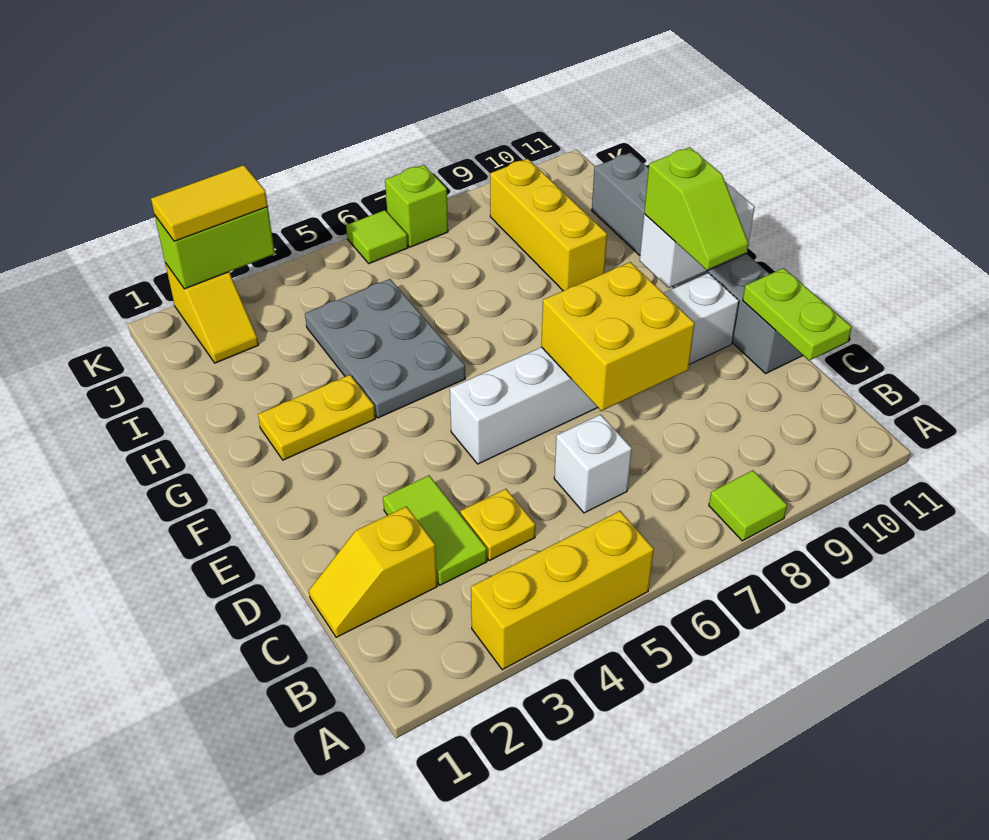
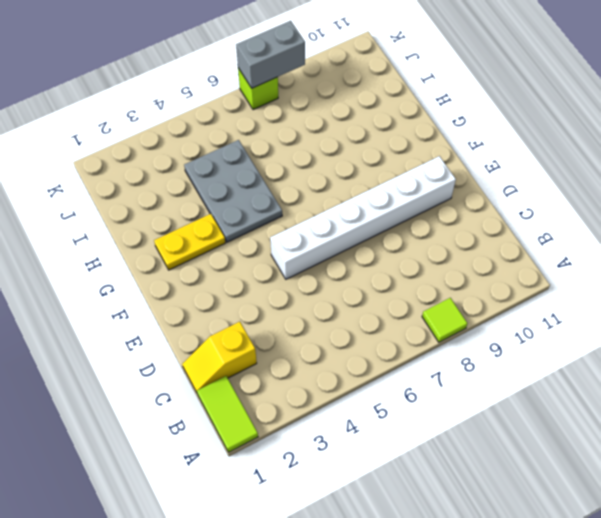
lime 1x2 tile [197,376,258,452] -> lime 1x2 tile moved to [383,476,487,585]
grey 1x2 brick [236,21,305,88] -> none
none -> yellow 1x3 brick [471,511,654,670]
none -> yellow 1x1 plate [460,489,535,561]
none -> white 1x1 brick [554,415,632,513]

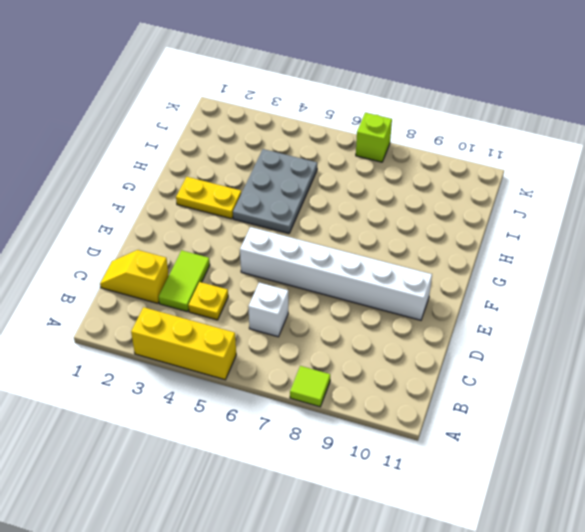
none -> grey 1x6 brick [592,153,803,373]
none -> yellow 1x3 brick [490,159,607,291]
none -> yellow 1x2 slope [165,263,258,363]

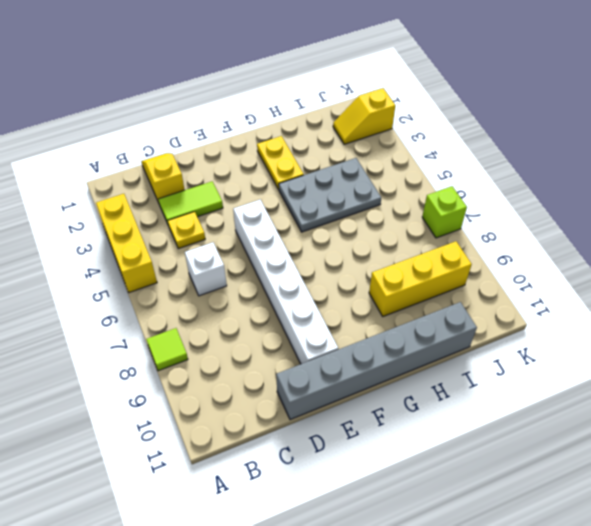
none -> lime 1x1 tile [346,210,408,264]
none -> lime 1x2 plate [743,268,852,361]
none -> yellow 2x2 brick [541,262,695,411]

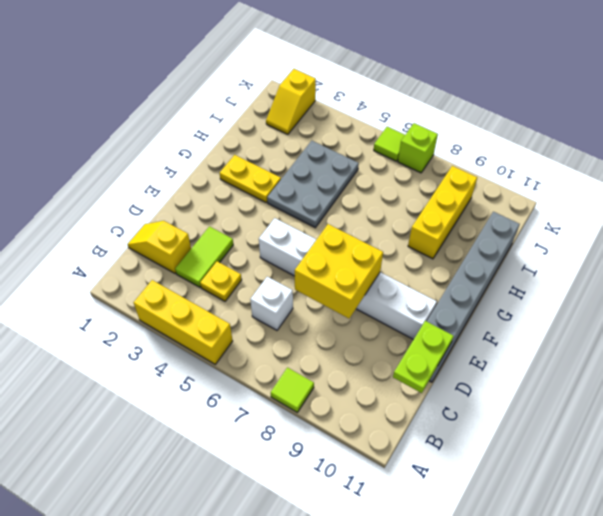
none -> white 1x2 brick [640,182,755,288]
none -> lime 1x2 brick [155,207,275,289]
none -> lime 1x2 slope [644,147,749,270]

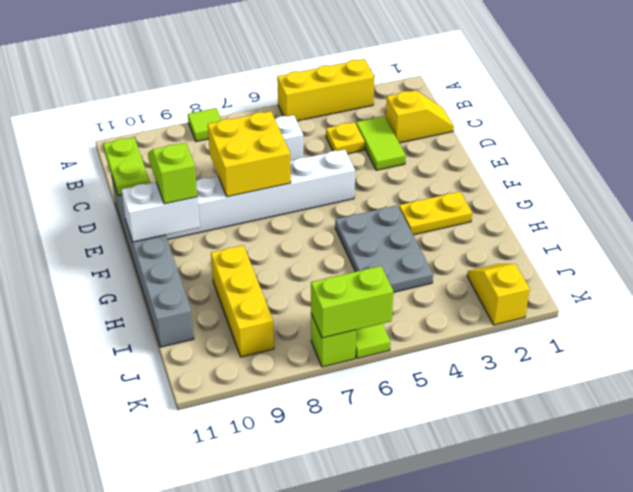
lime 1x2 brick [311,266,393,338] -> lime 1x2 brick moved to [155,207,275,289]
none -> yellow 1x2 tile [151,165,268,241]

